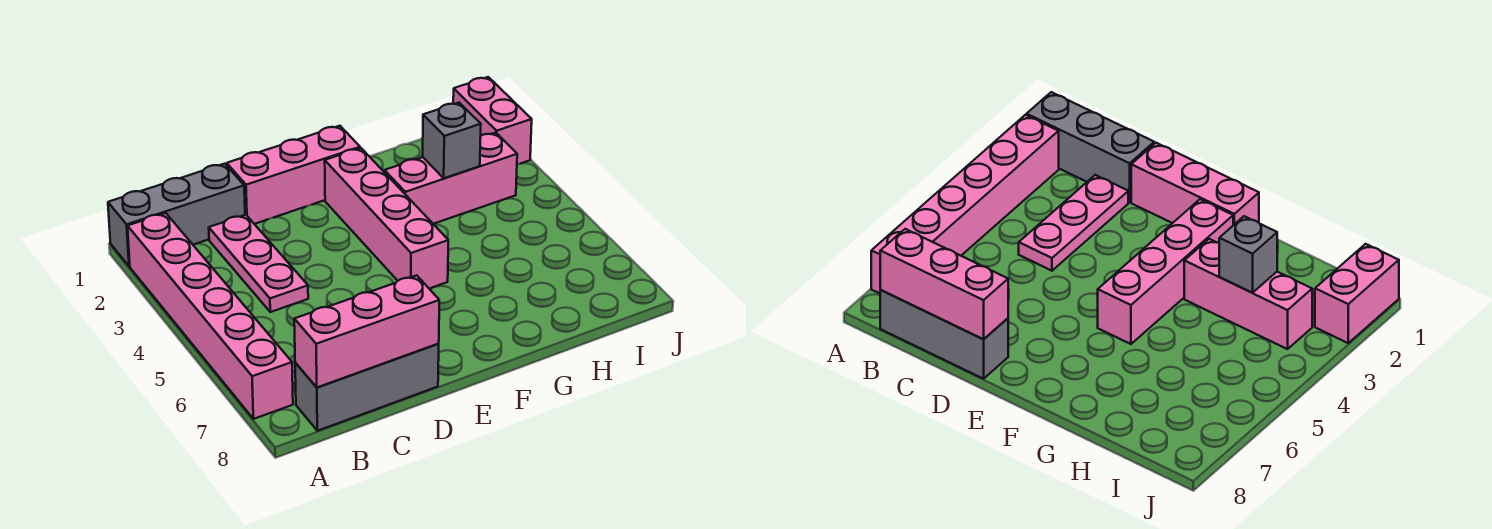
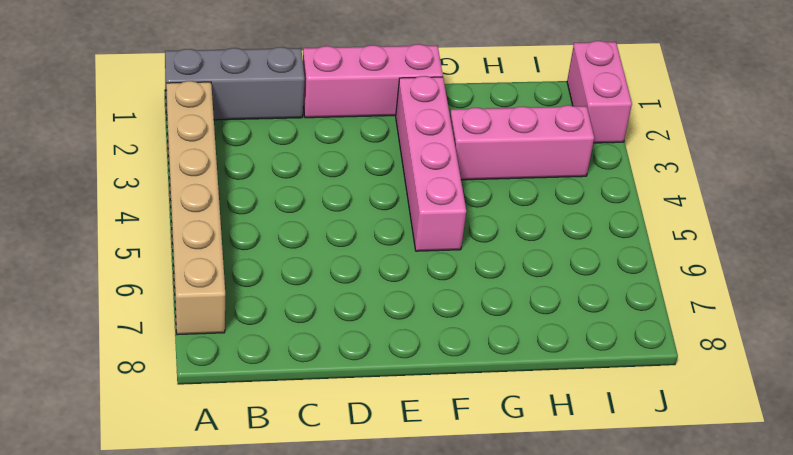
tan 1x6 brick [166,81,225,335] -> pink 1x6 brick [128,213,293,419]
none -> grey 1x3 brick [295,344,439,431]
none -> pink 1x3 plate [209,215,308,312]

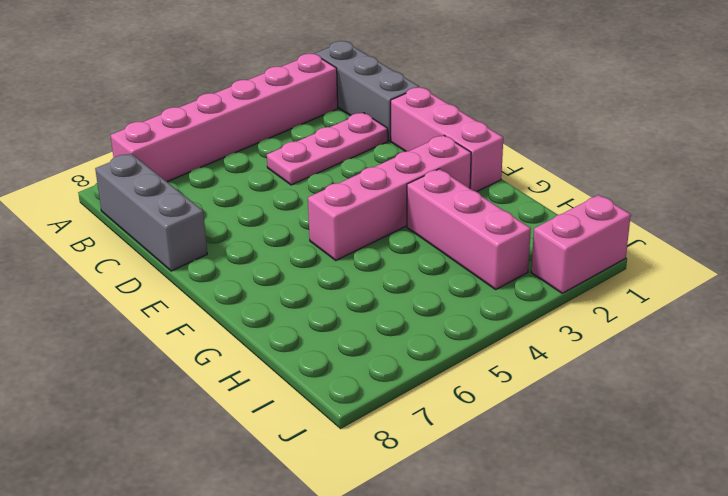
none -> pink 1x3 brick [294,275,439,387]
none -> grey 1x1 brick [423,103,481,178]

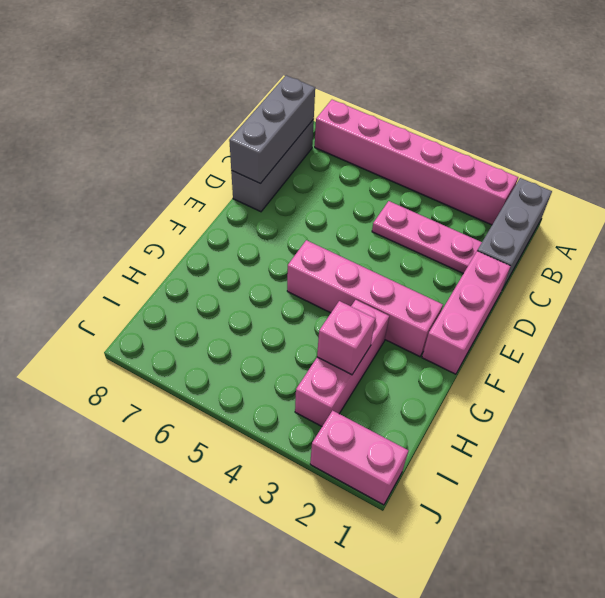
grey 1x3 brick [229,75,315,184] -> pink 1x3 brick [294,275,439,387]
pink 1x1 brick [317,301,375,375] -> grey 1x1 brick [423,103,481,178]

